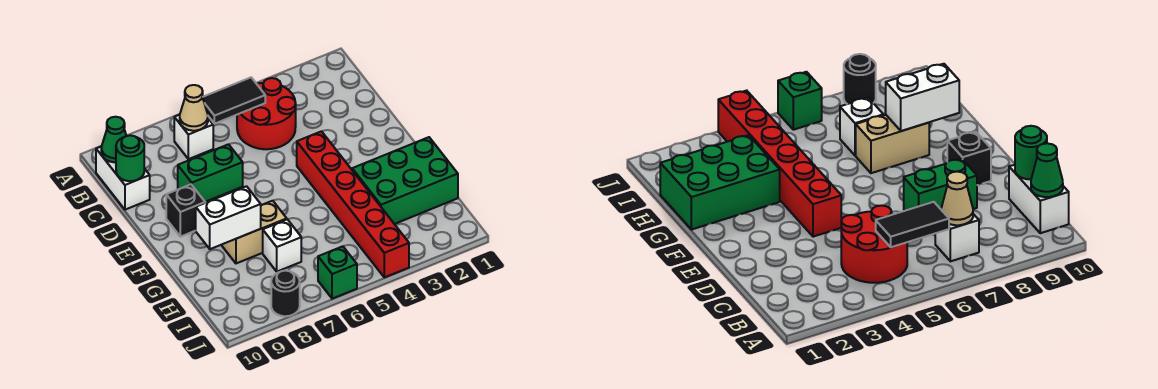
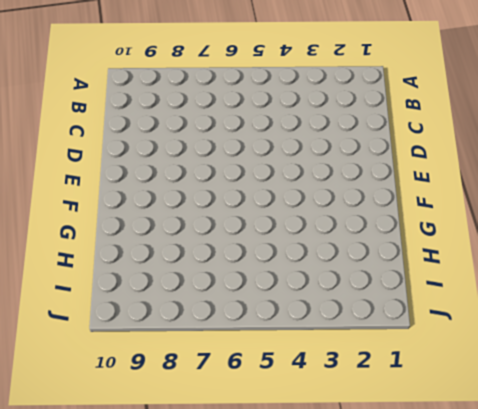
none -> red 2x2 round brick [237,78,296,149]
none -> white 1x1 brick [174,115,213,159]
none -> white 1x2 brick [96,147,150,210]

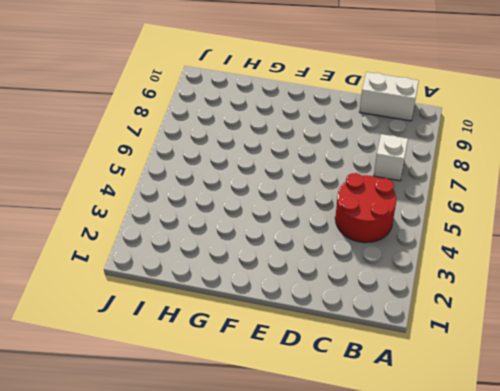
none -> green 1x2 brick [178,144,243,202]
none -> red 1x6 brick [297,131,409,277]
none -> black 1x1 brick [166,184,205,237]

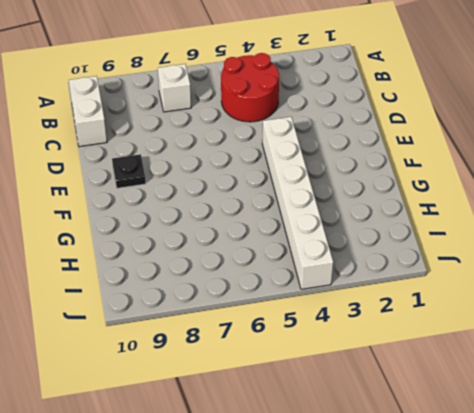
white 1x6 brick [262,117,333,289] -> red 1x6 brick [297,131,409,277]
black 1x1 plate [112,154,146,188] -> black 1x1 brick [166,184,205,237]
none -> green 1x2 brick [178,144,243,202]
none -> green 2x3 brick [352,137,458,224]
none -> tan 1x2 brick [222,201,287,263]

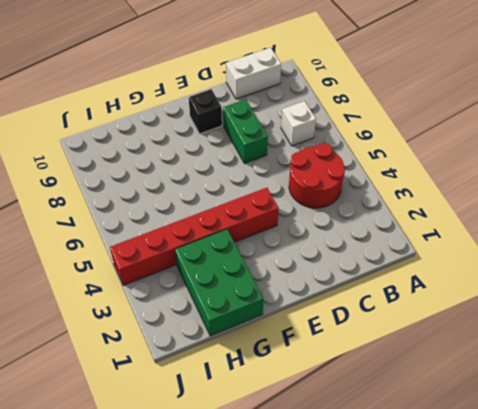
none -> tan 1x2 brick [222,201,287,263]
none -> white 1x1 brick [263,219,301,272]
none -> green 1x1 brick [318,246,357,299]

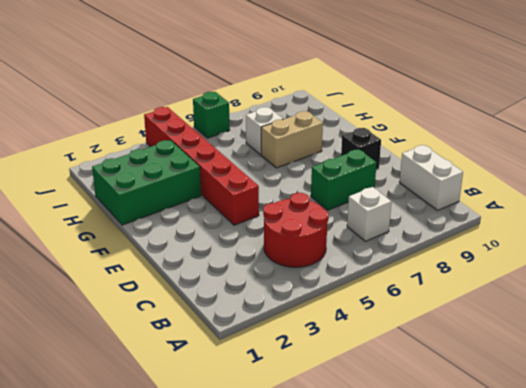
none -> black 1x1 round brick [271,271,300,316]
none -> black 1x2 tile [203,78,265,124]
none -> tan 1x1 cone [180,85,208,131]

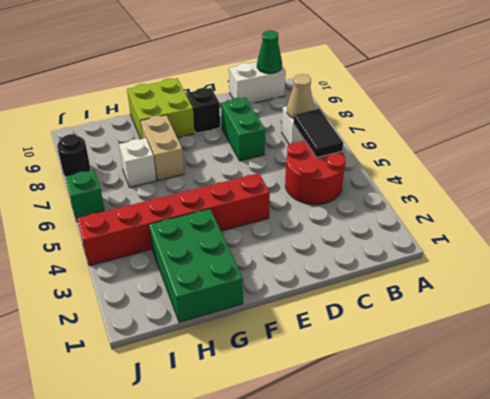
lime 2x2 brick [127,78,195,139] -> none
none -> green 1x1 round brick [116,135,145,181]
none -> white 1x2 brick [196,186,261,249]

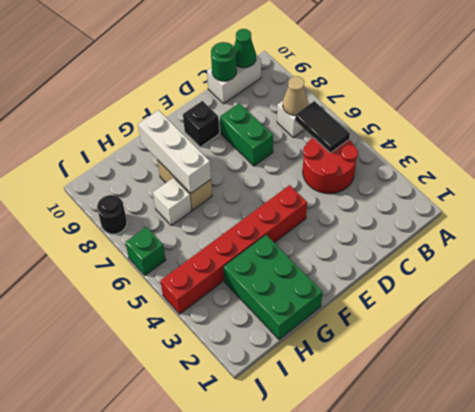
white 1x3 brick [138,110,211,193] -> white 1x2 brick [196,186,261,249]

